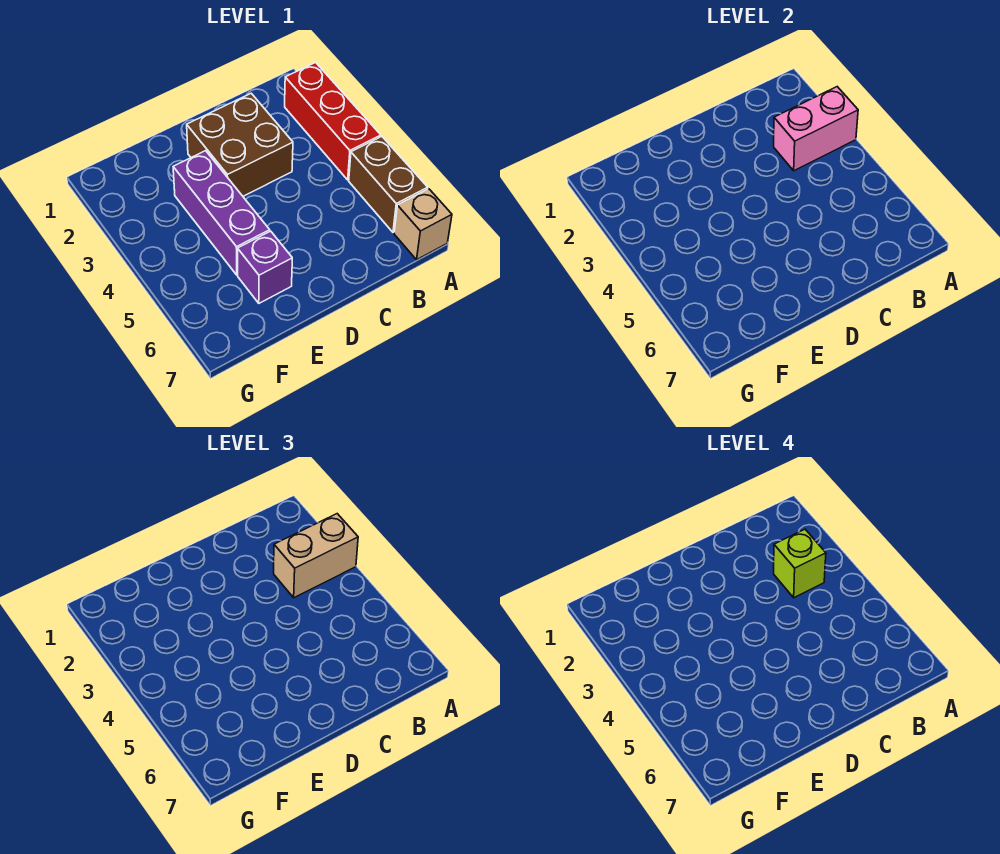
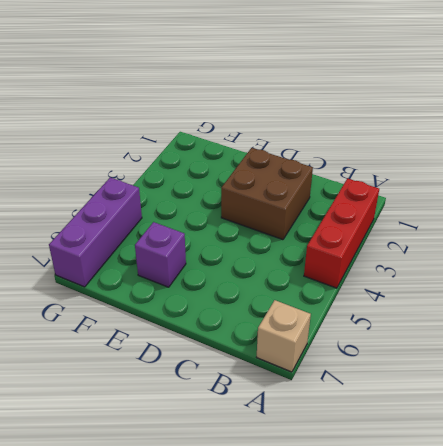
purple 1x3 brick [49,177,142,287] -> purple 1x3 brick moved to [173,151,270,275]
none -> brown 1x2 brick [349,136,428,232]
none -> pink 1x2 brick [774,87,858,171]

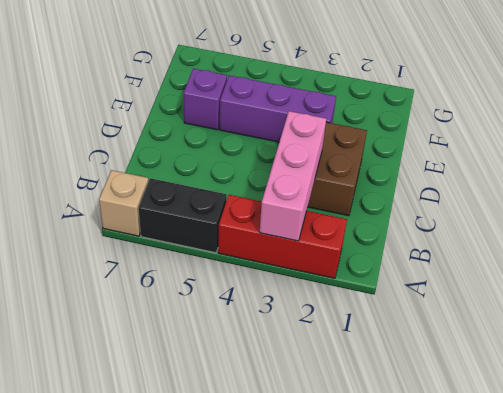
pink 1x3 brick [260,111,326,241] -> pink 1x2 brick [774,87,858,171]
black 1x2 brick [139,178,227,253] -> brown 1x2 brick [349,136,428,232]
none -> tan 1x2 brick [274,514,358,598]
none -> lime 1x1 brick [774,529,826,598]

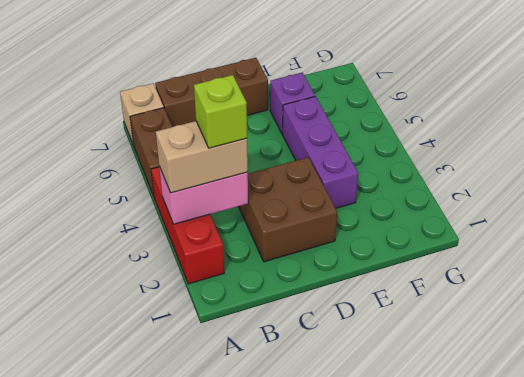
brown 1x3 brick [155,58,268,127] -> none

